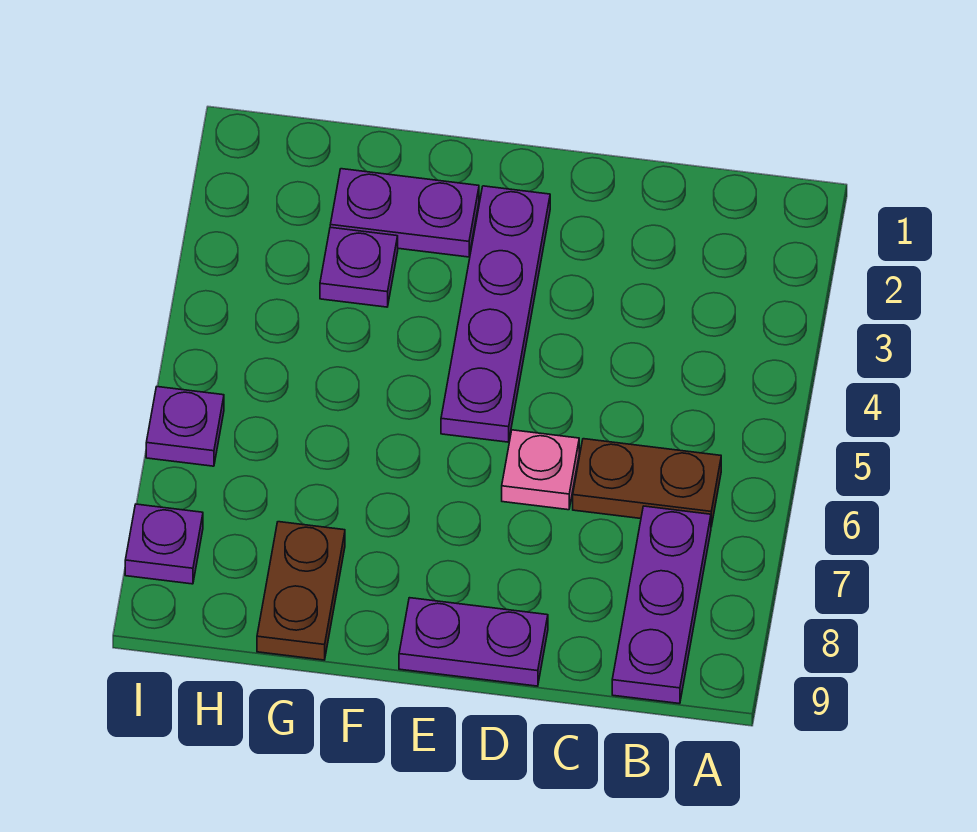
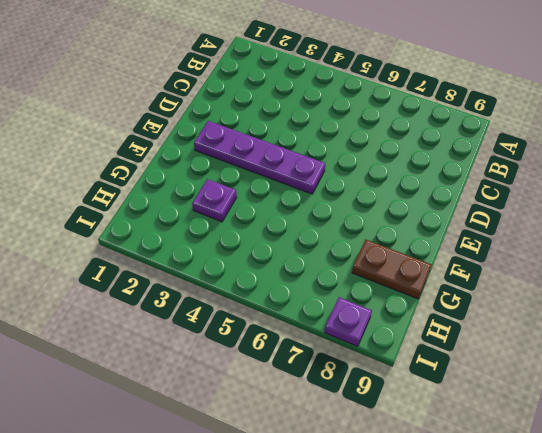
none -> brown 1x2 plate [573,439,721,527]
none -> purple 1x3 plate [612,506,711,704]

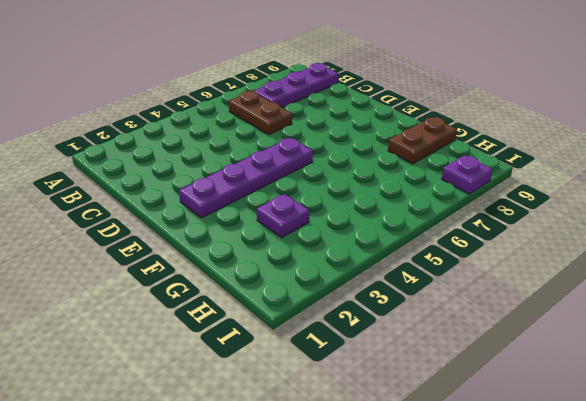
none -> pink 1x1 plate [502,430,579,510]
none -> purple 1x2 plate [399,598,548,686]

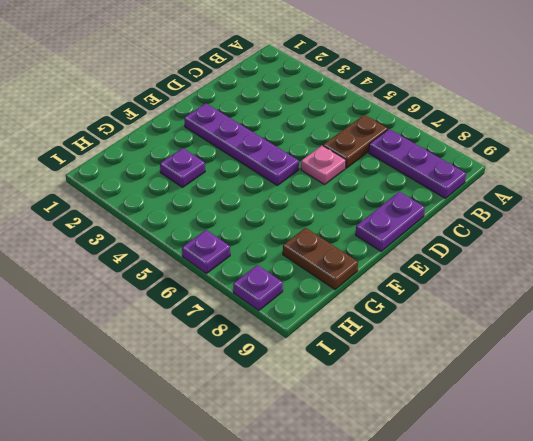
none -> purple 1x2 plate [330,169,479,257]

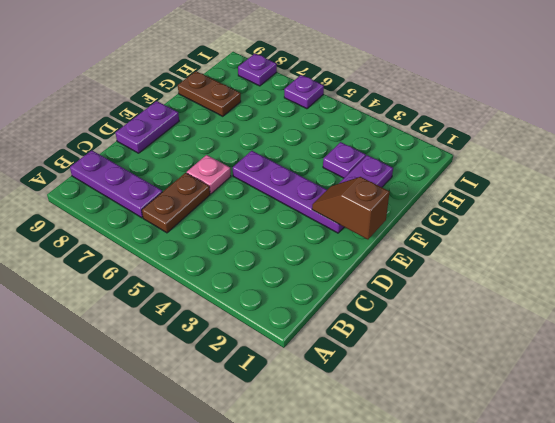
brown 1x2 slope [312,177,390,239] -> none

